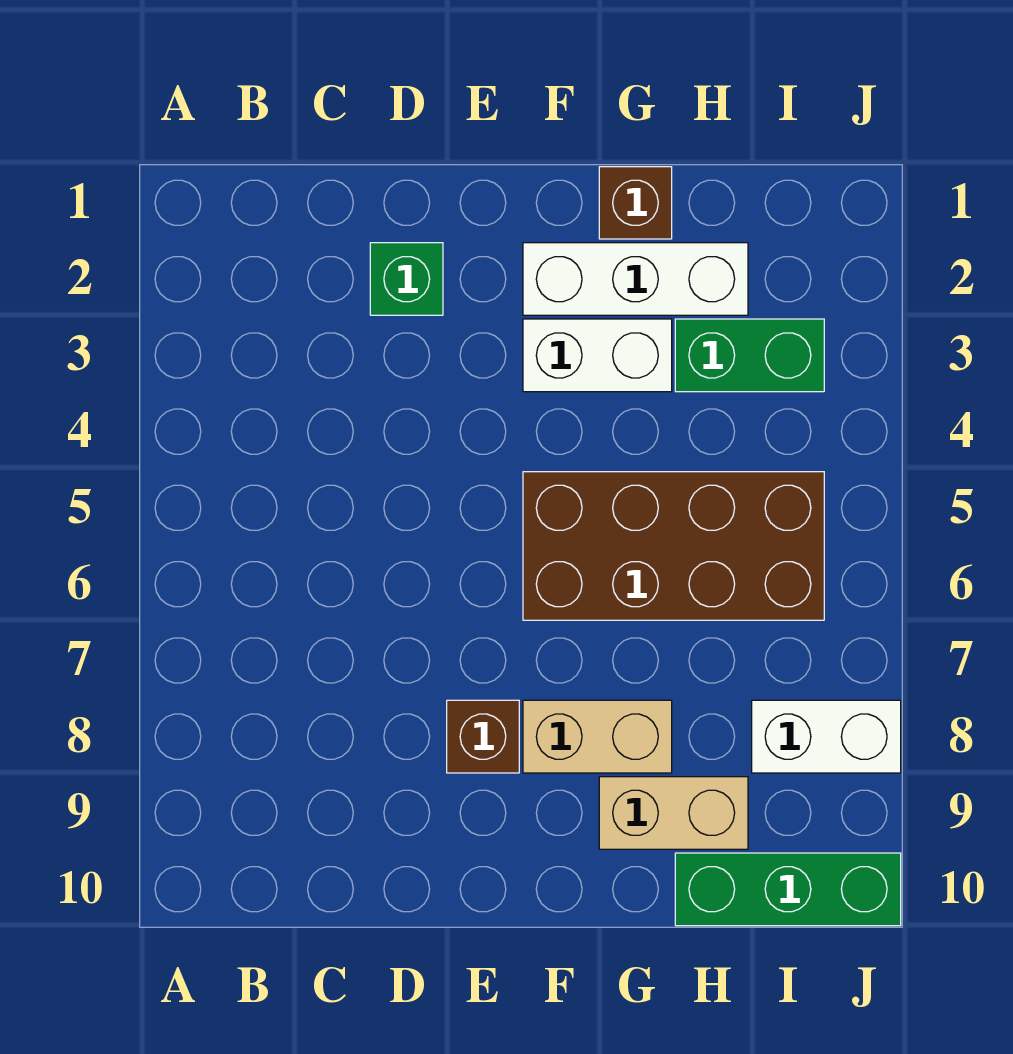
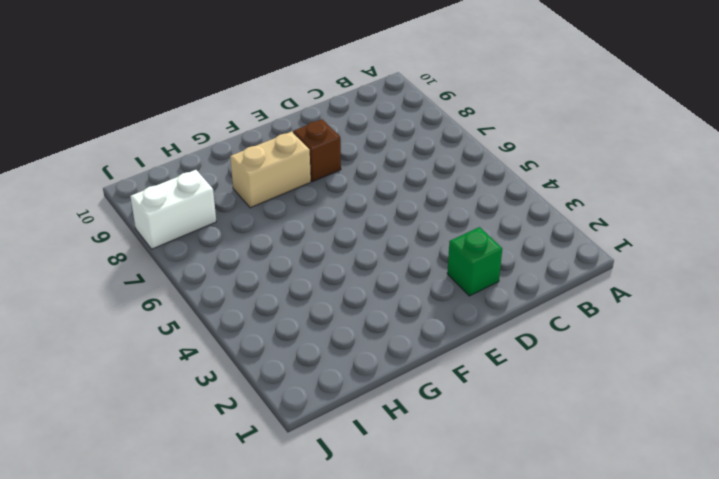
none -> white 1x3 brick [523,243,748,315]
none -> white 1x2 brick [523,319,672,392]

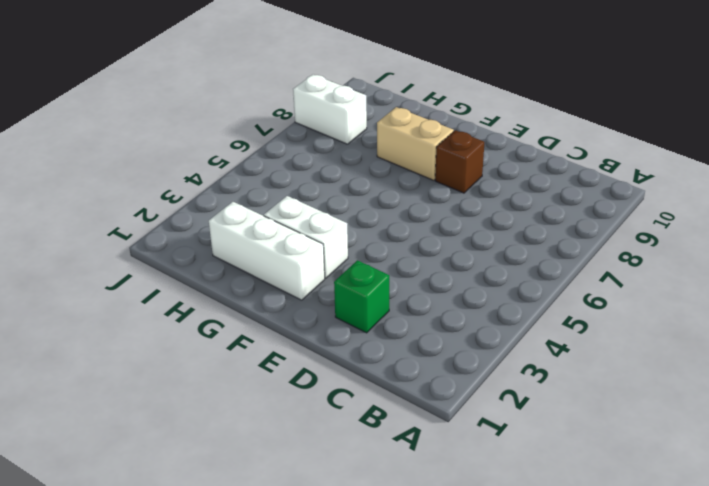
none -> brown 2x4 brick [523,472,824,620]
none -> brown 1x1 brick [599,167,672,239]

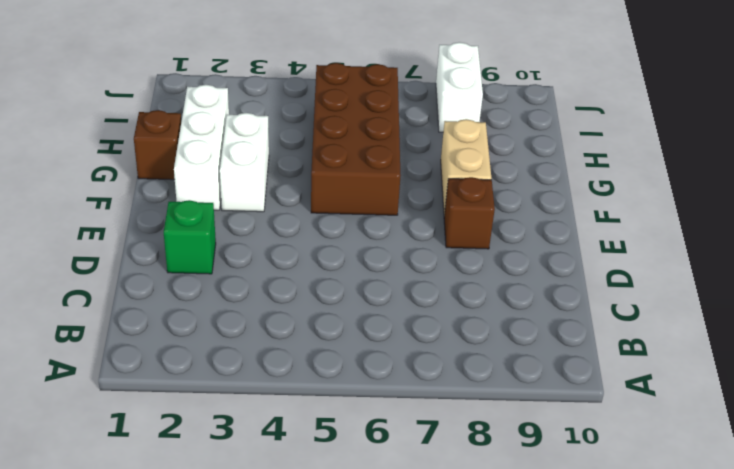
none -> tan 1x2 brick [599,777,748,849]
none -> green 1x2 brick [675,319,824,392]

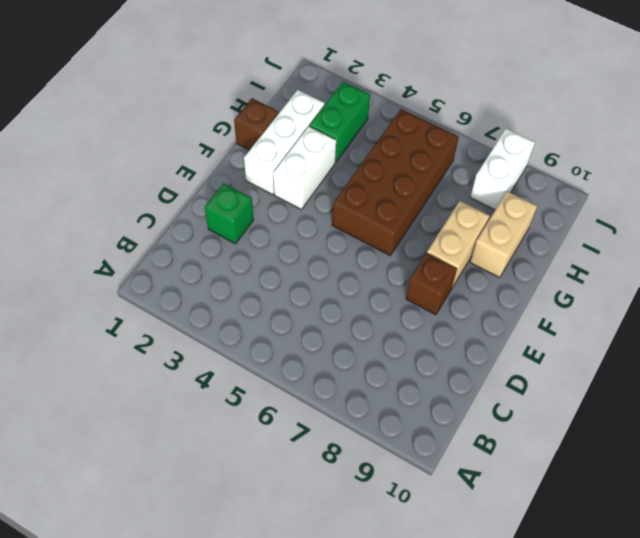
none -> green 1x3 brick [675,853,901,926]

